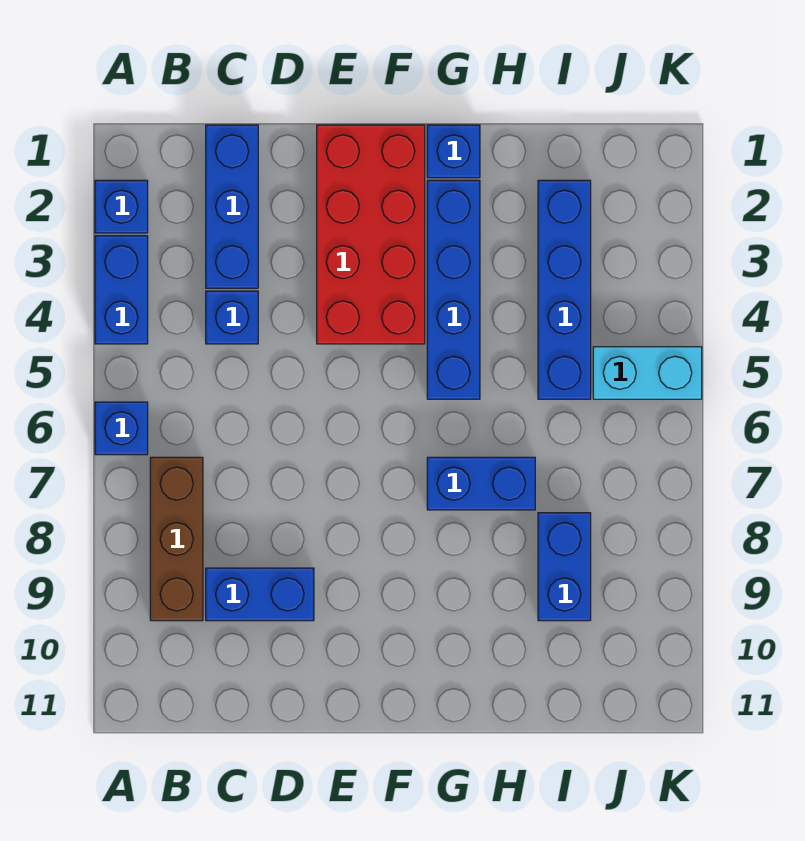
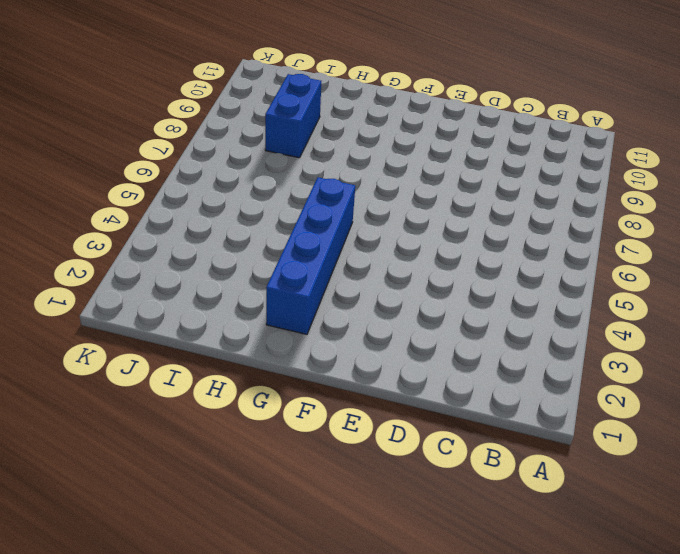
none -> blue 1x1 brick [95,180,148,233]
none -> blue 1x2 brick [95,236,148,344]
none -> blue 1x1 brick [95,402,148,455]

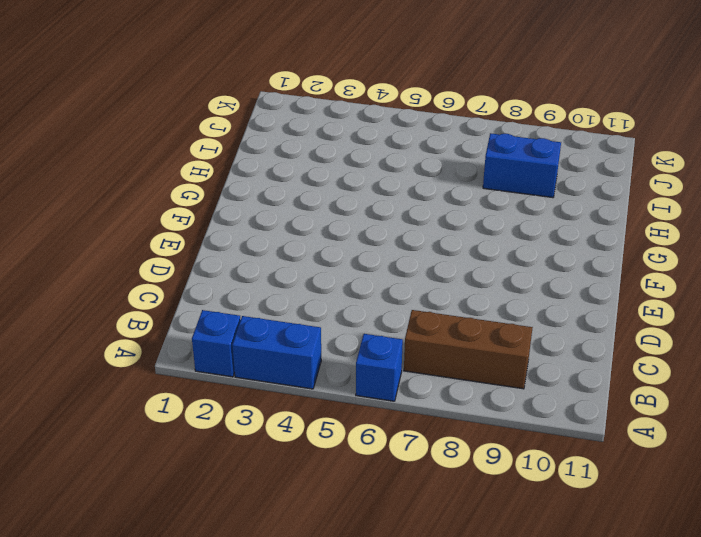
none -> blue 1x3 brick [206,125,258,288]
none -> blue 1x1 brick [206,291,258,344]
none -> blue 1x2 brick [206,568,314,621]

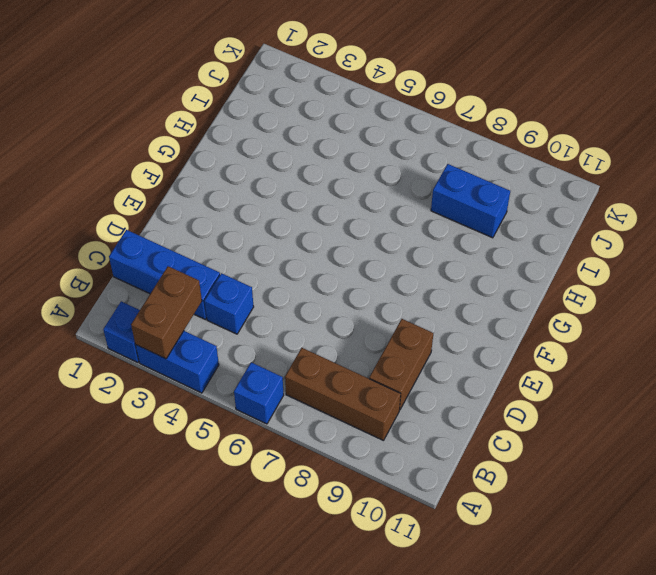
brown 1x2 brick [131,266,202,359] -> none
brown 1x2 brick [369,319,433,410] -> blue 1x2 brick [206,568,314,621]
none -> red 2x4 brick [317,125,425,344]
none -> blue 1x1 brick [427,125,480,178]
none -> blue 1x4 brick [427,180,480,399]

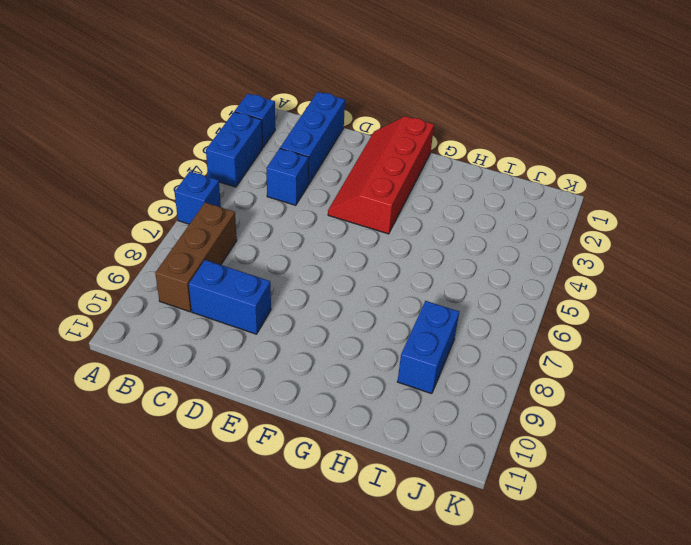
red 2x4 slope [328,116,434,234] -> red 2x4 brick [317,125,425,344]
none -> blue 1x1 brick [427,125,480,178]
none -> blue 1x4 brick [427,180,480,399]
none -> blue 1x2 brick [427,457,535,510]

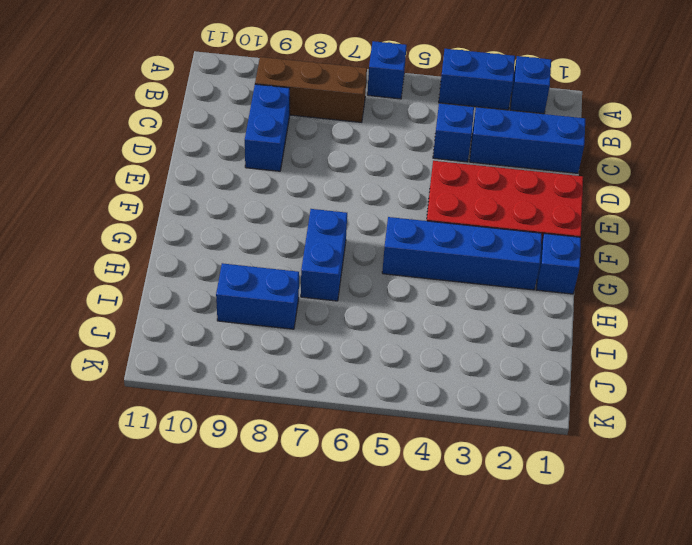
none -> blue 1x4 brick [538,180,591,399]
none -> cyan 1x2 brick [593,347,702,399]

